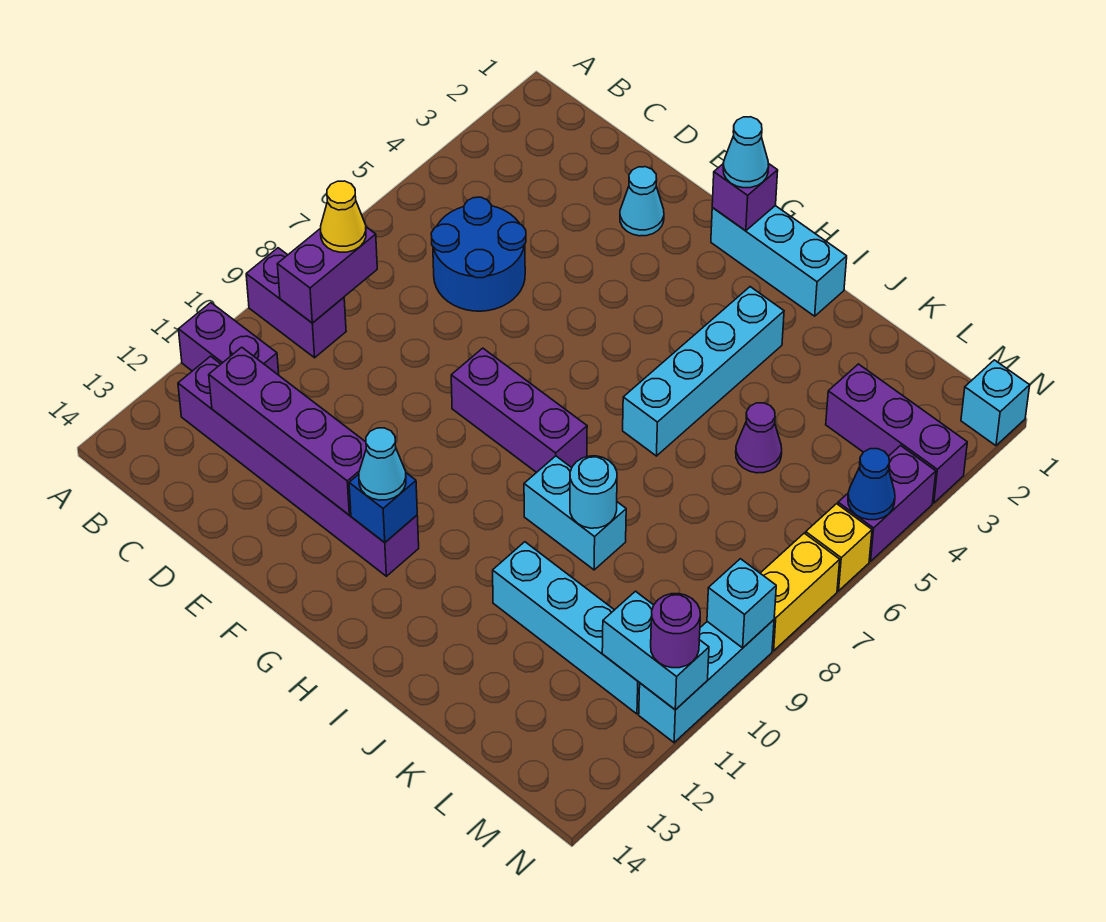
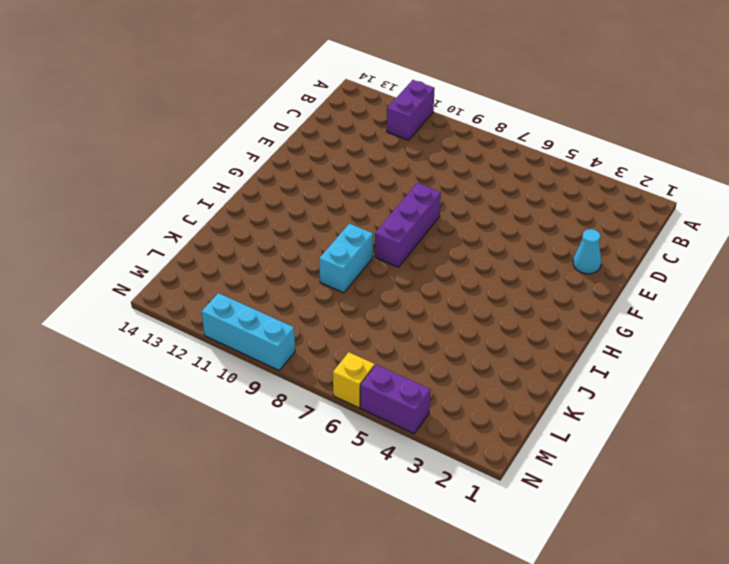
none -> purple 1x2 brick [246,248,346,358]
none -> purple 1x6 brick [178,356,419,576]
none -> blue 2x2 round brick [431,197,526,311]

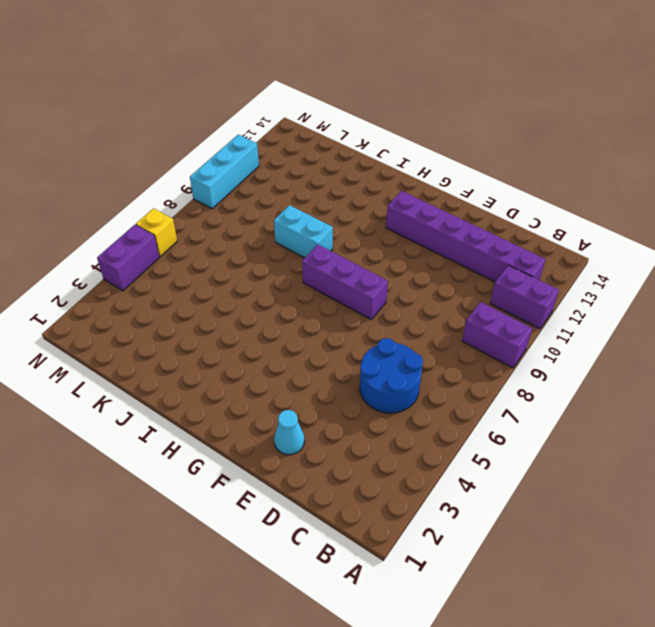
none -> cyan 1x3 brick [711,206,847,316]
none -> cyan 1x4 brick [623,287,784,456]
none -> cyan 1x4 brick [493,542,640,714]

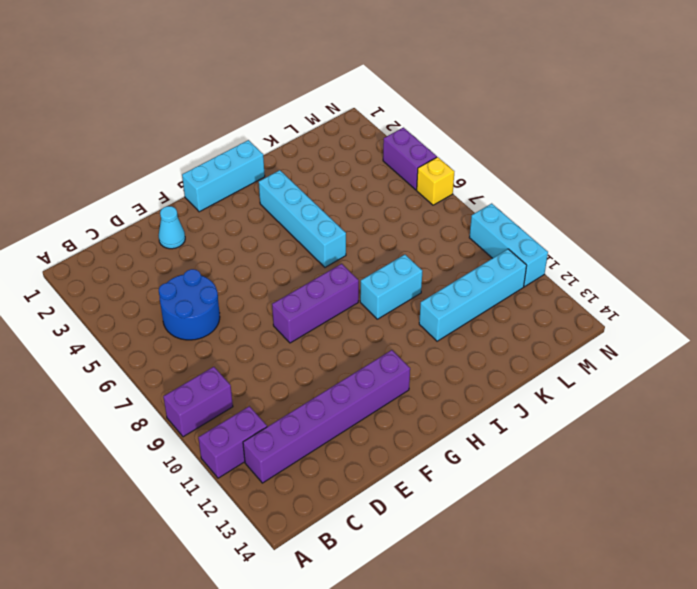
none -> purple 1x1 cone [736,403,782,473]
none -> purple 1x3 brick [826,364,967,503]
none -> cyan 1x1 brick [961,360,1030,446]

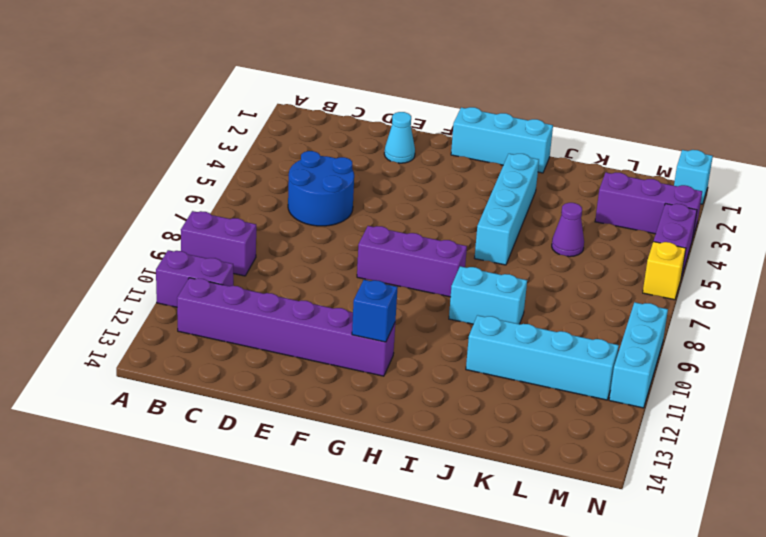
none -> yellow 1x2 brick [760,533,840,651]
none -> purple 1x2 brick [277,227,377,323]
none -> purple 1x4 brick [209,347,366,515]

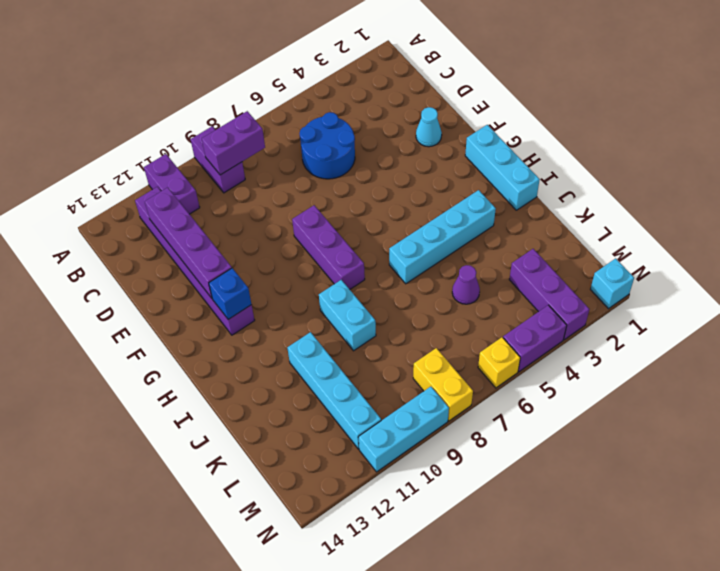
yellow 1x2 brick [413,348,473,421] -> yellow 1x2 brick turned to [760,533,840,651]
none -> purple 1x1 brick [712,163,778,231]
none -> cyan 1x1 round brick [570,456,617,528]
none -> cyan 1x2 brick [602,591,709,710]

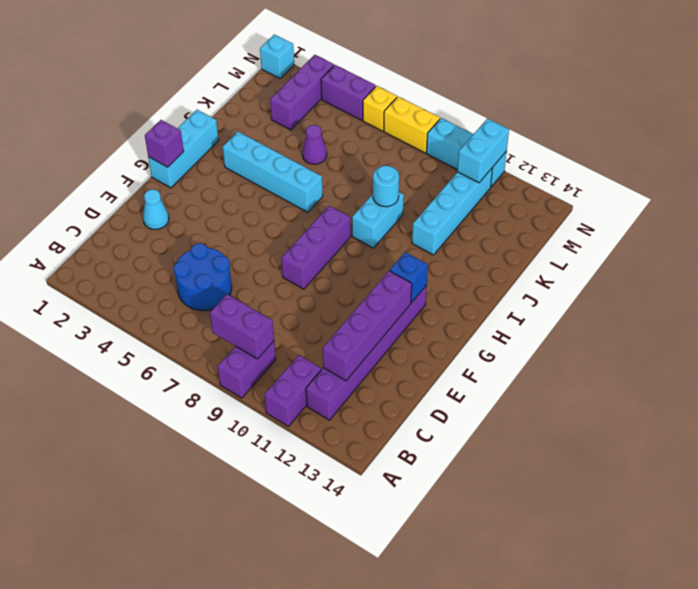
none -> blue 1x1 cone [848,449,895,520]
none -> cyan 1x1 brick [707,559,776,648]
none -> yellow 1x1 cone [321,181,366,252]

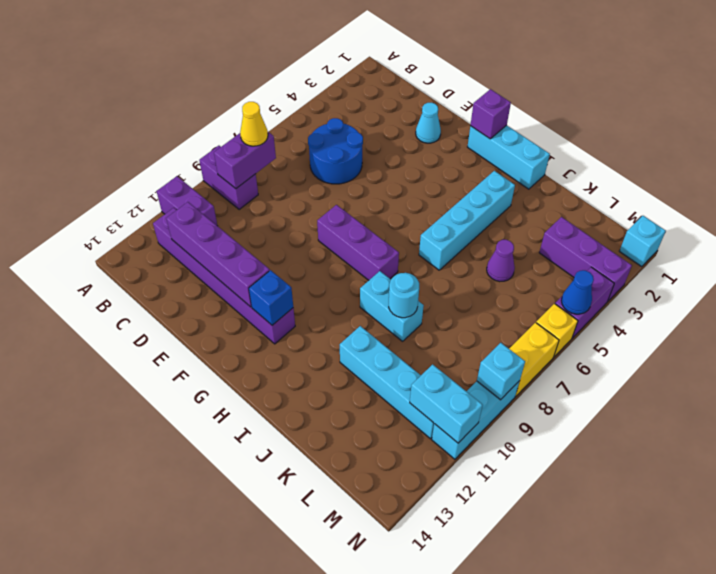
none -> cyan 1x1 cone [723,117,769,188]
none -> cyan 1x1 cone [359,428,406,500]
none -> purple 1x1 round brick [651,594,700,668]

